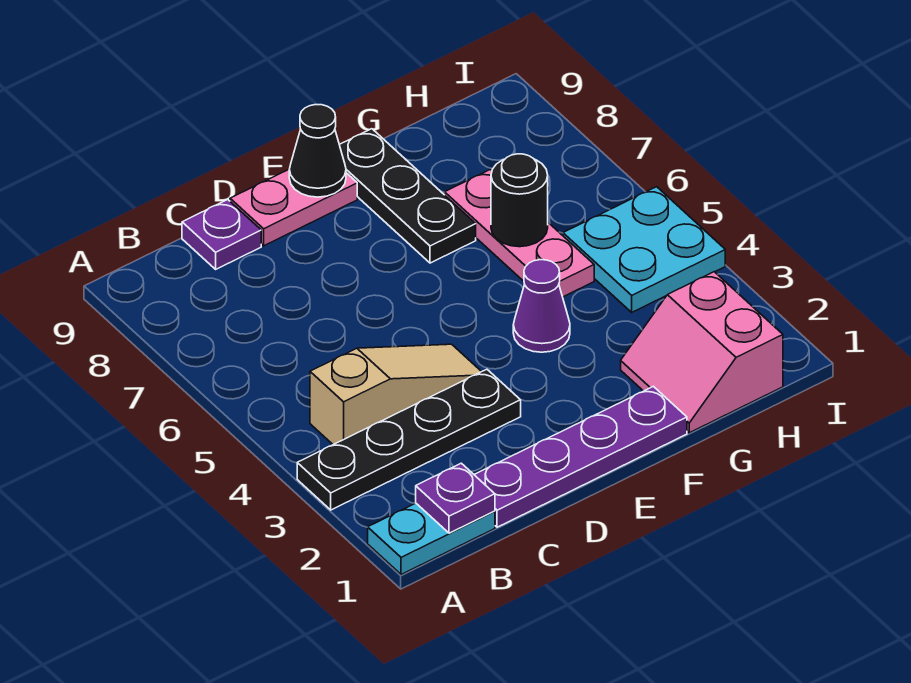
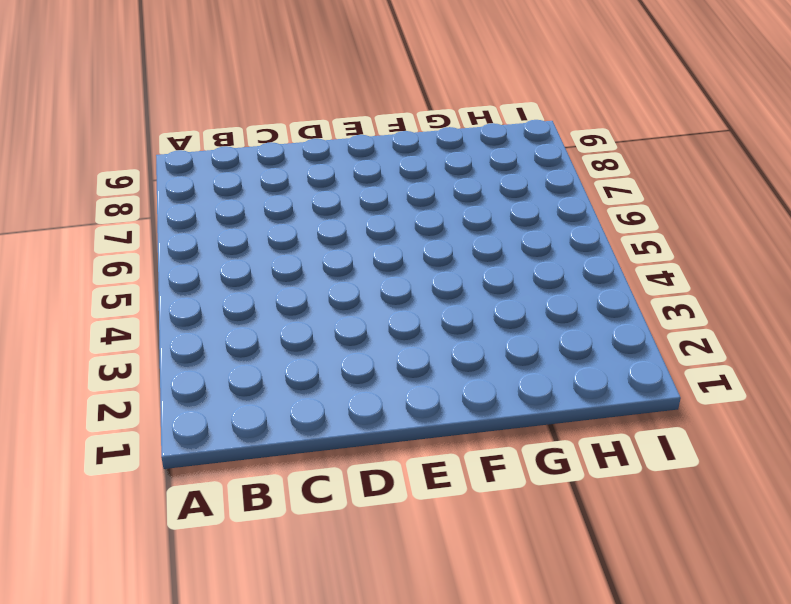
none -> cyan 1x2 plate [368,503,495,575]
none -> black 1x4 plate [297,369,521,510]
none -> tan 1x3 slope [310,344,481,445]

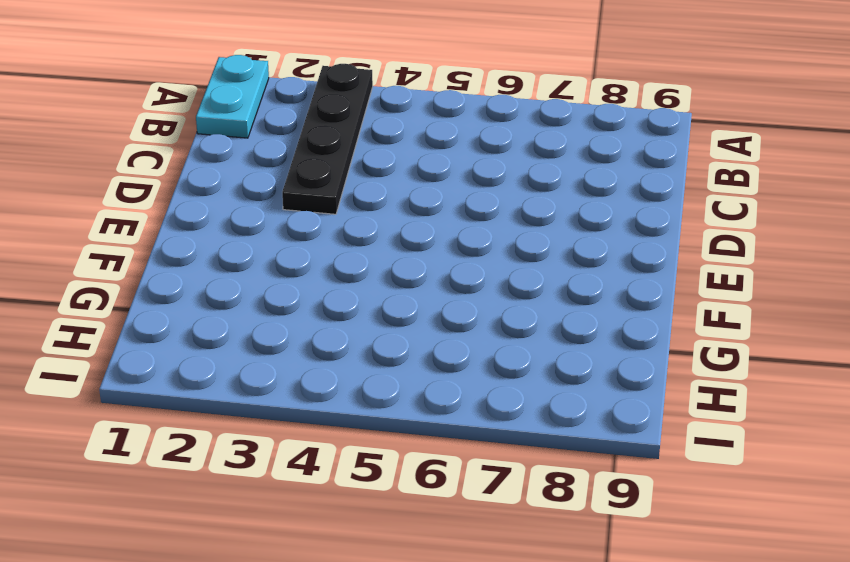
none -> tan 1x3 slope [310,344,481,445]
none -> purple 1x4 plate [474,386,687,527]
none -> purple 1x1 plate [182,200,261,269]

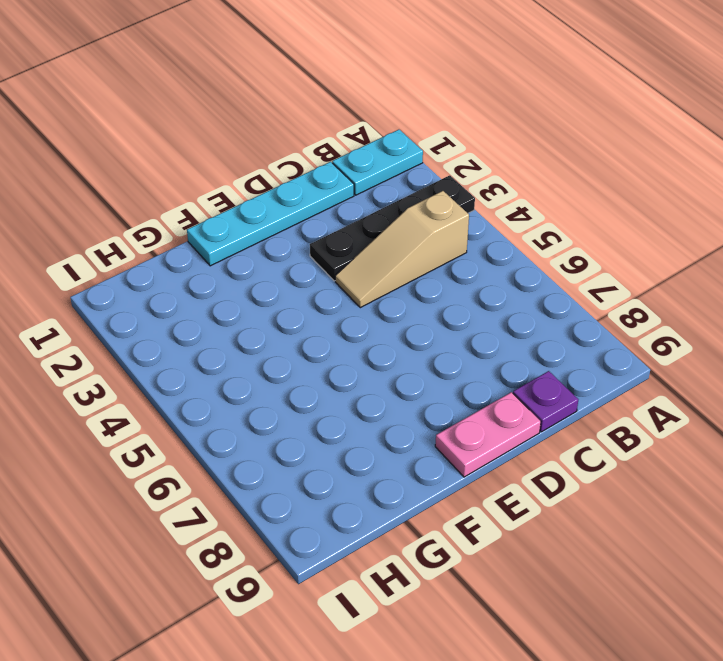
cyan 1x4 plate [187,162,354,266] -> purple 1x4 plate [474,386,687,527]
none -> purple 1x1 cone [513,260,570,352]
none -> black 1x3 plate [339,129,476,263]
none -> pink 2x2 slope [621,272,783,433]

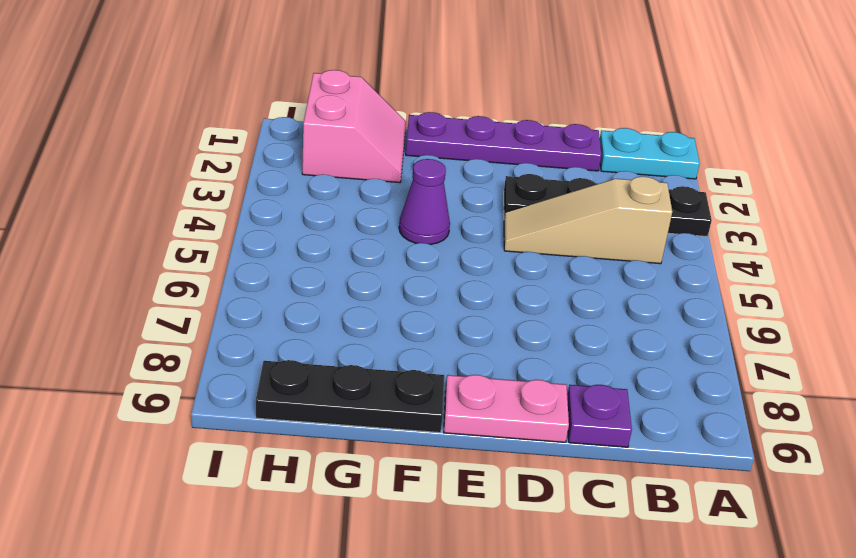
black 1x3 plate [256,360,444,433] -> black 1x3 plate turned to [339,129,476,263]
none -> pink 1x3 plate [445,170,594,297]
none -> cyan 2x2 plate [563,187,725,312]
none -> purple 1x1 plate [416,463,495,533]

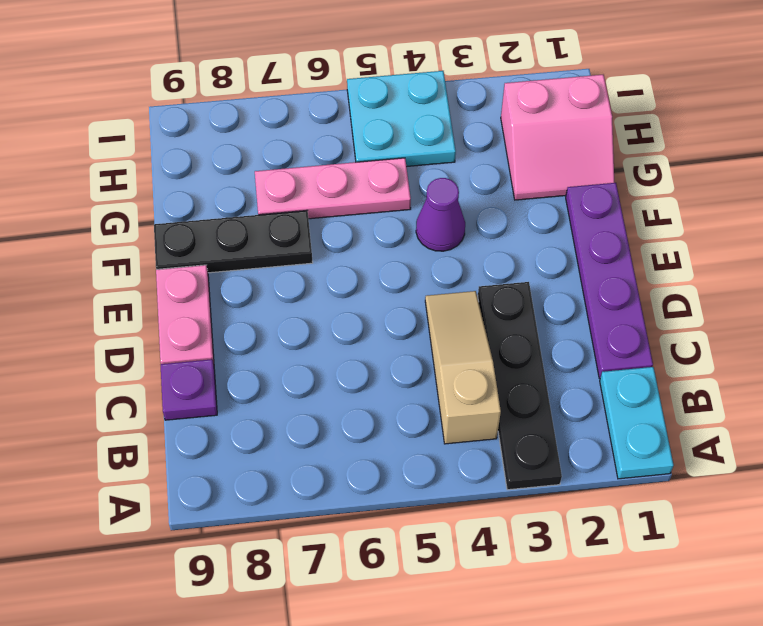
none -> purple 1x1 plate [416,463,495,533]
none -> black 1x1 cone [289,105,346,197]
none -> black 1x1 round brick [491,154,548,247]

